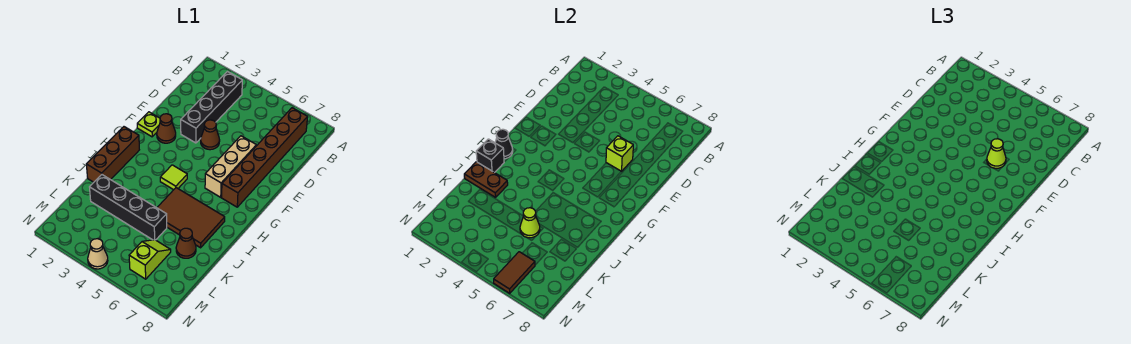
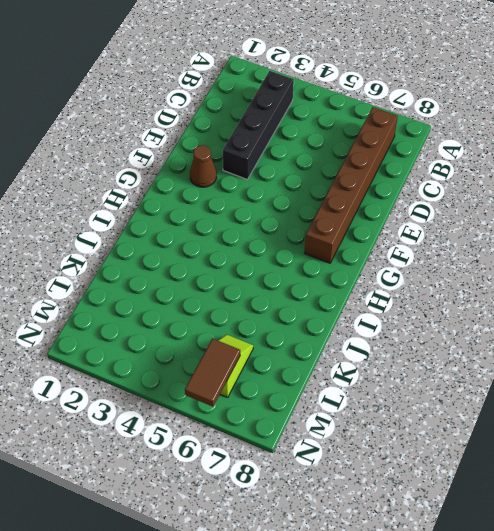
none -> brown 1x1 cone [201,120,220,150]
none -> tan 1x3 brick [205,136,256,197]
none -> lime 1x1 plate [137,112,160,137]

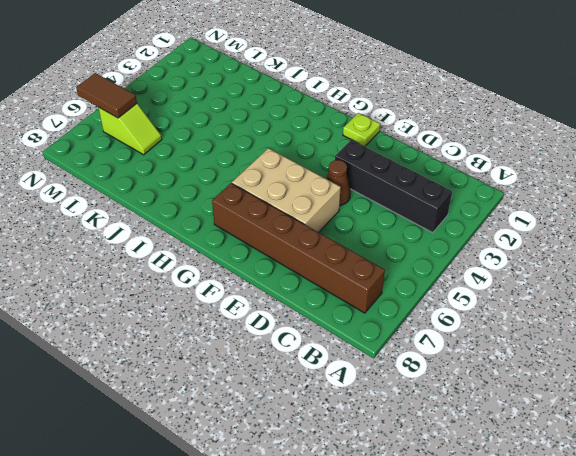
tan 2x3 brick [232,148,341,232] -> tan 1x3 brick [205,136,256,197]
none -> brown 1x1 cone [157,114,176,143]
none -> brown 1x3 brick [86,127,139,182]
none -> lime 1x1 tile [160,165,187,190]

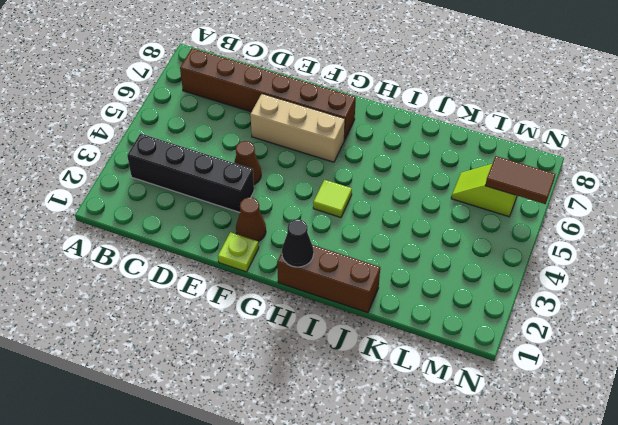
none -> brown 2x3 tile [157,188,225,248]
none -> black 1x4 brick [90,175,167,240]
none -> brown 1x1 cone [176,228,196,258]

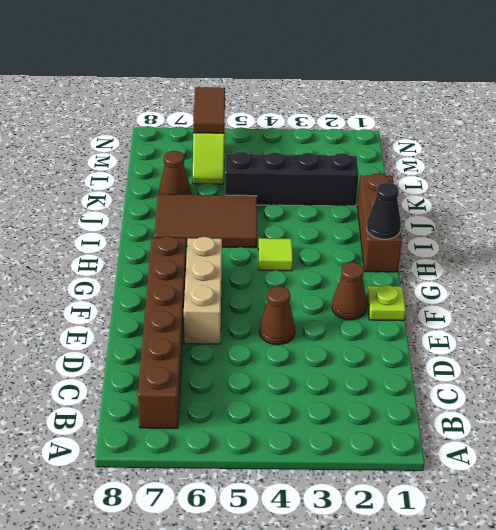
none -> black 1x4 brick [181,72,242,143]
none -> tan 1x1 cone [88,239,108,269]
none -> lime 1x1 brick [606,136,633,171]

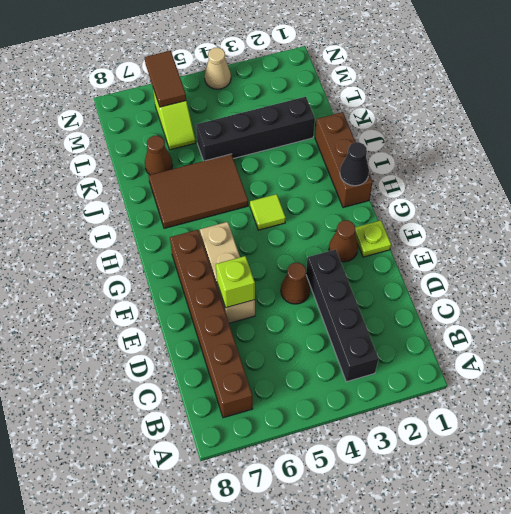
none -> black 1x1 brick [476,139,504,173]
none -> brown 1x2 plate [464,162,508,197]
none -> lime 1x1 cone [520,208,540,238]

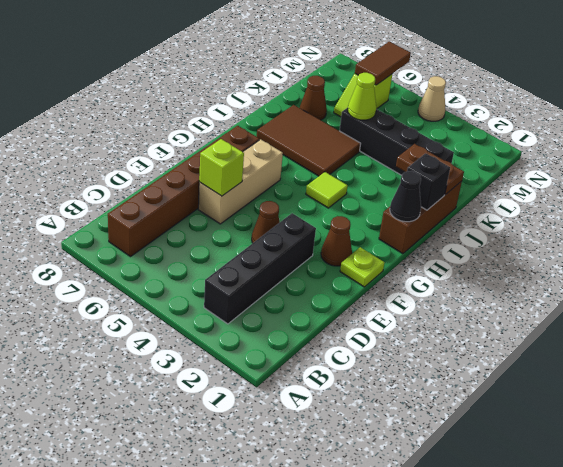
none -> lime 1x1 cone [987,139,1006,168]

